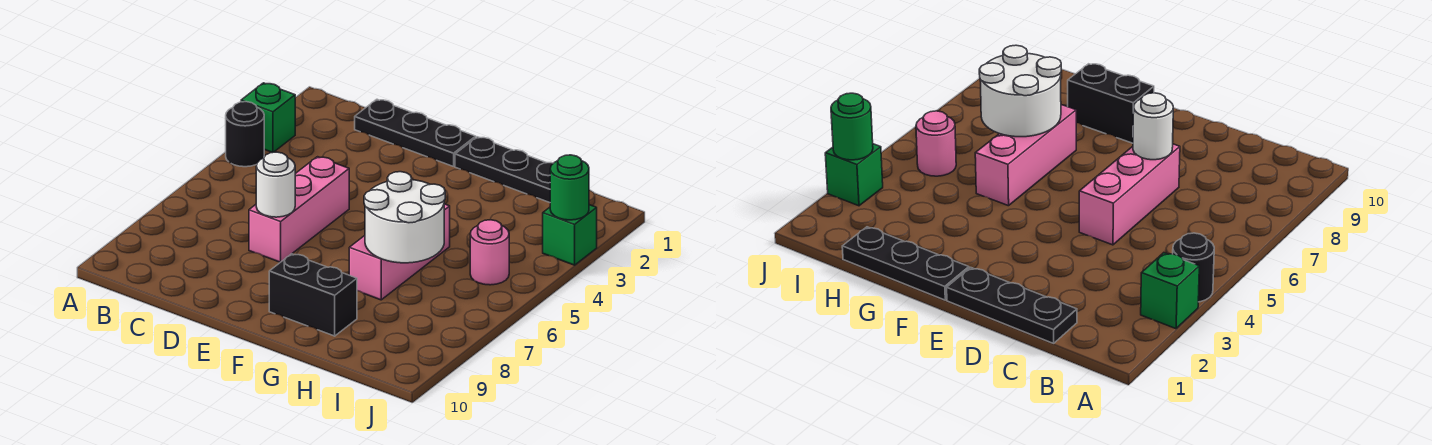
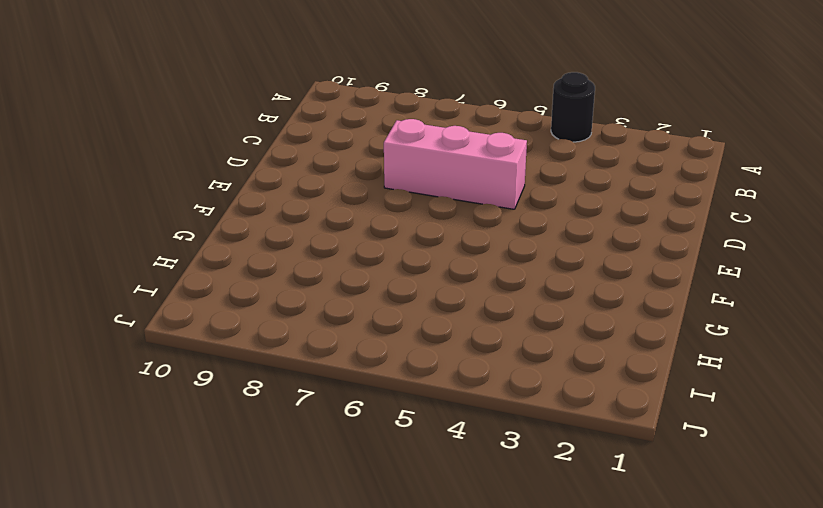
none -> green 1x1 brick [241,83,295,153]
none -> black 1x3 plate [355,99,476,167]
none -> black 1x3 plate [455,137,553,203]

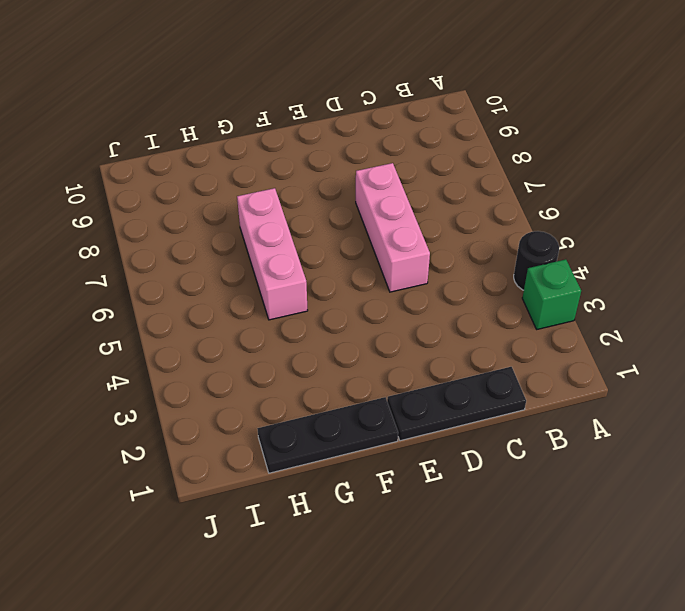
none -> black 1x2 brick [269,254,357,336]
none -> pink 1x1 round brick [470,220,509,285]
none -> green 1x1 brick [543,205,597,265]

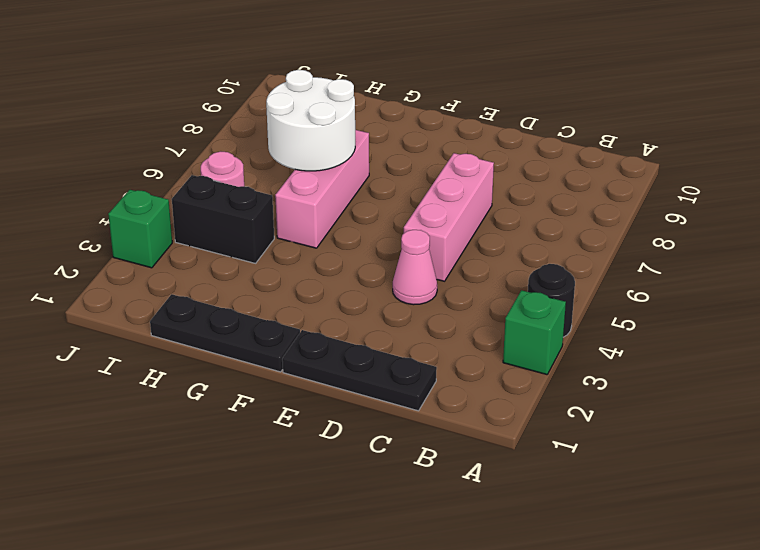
pink 1x1 cone [393,230,437,305] -> none
black 1x2 brick [172,175,274,263] -> black 1x2 brick moved to [269,254,357,336]
none -> white 1x1 round brick [256,152,295,217]
none -> green 1x1 round brick [550,155,589,220]

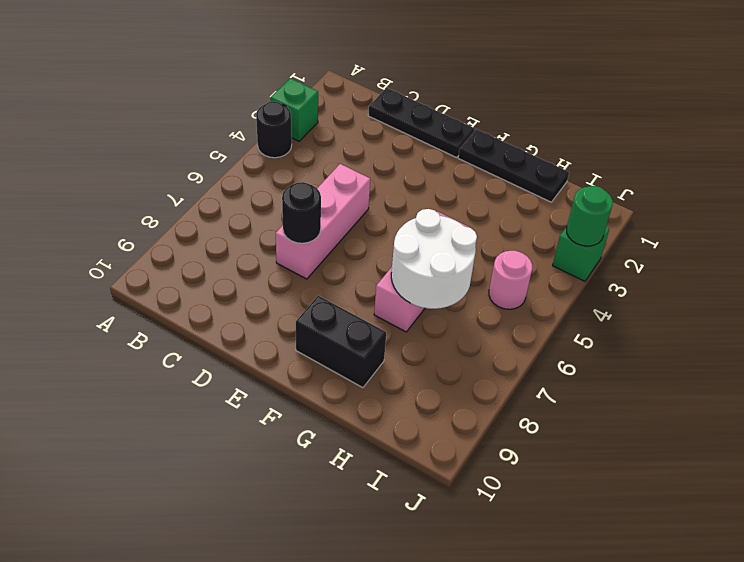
black 1x1 round brick [282,182,321,243] -> white 1x1 round brick [256,152,295,217]

